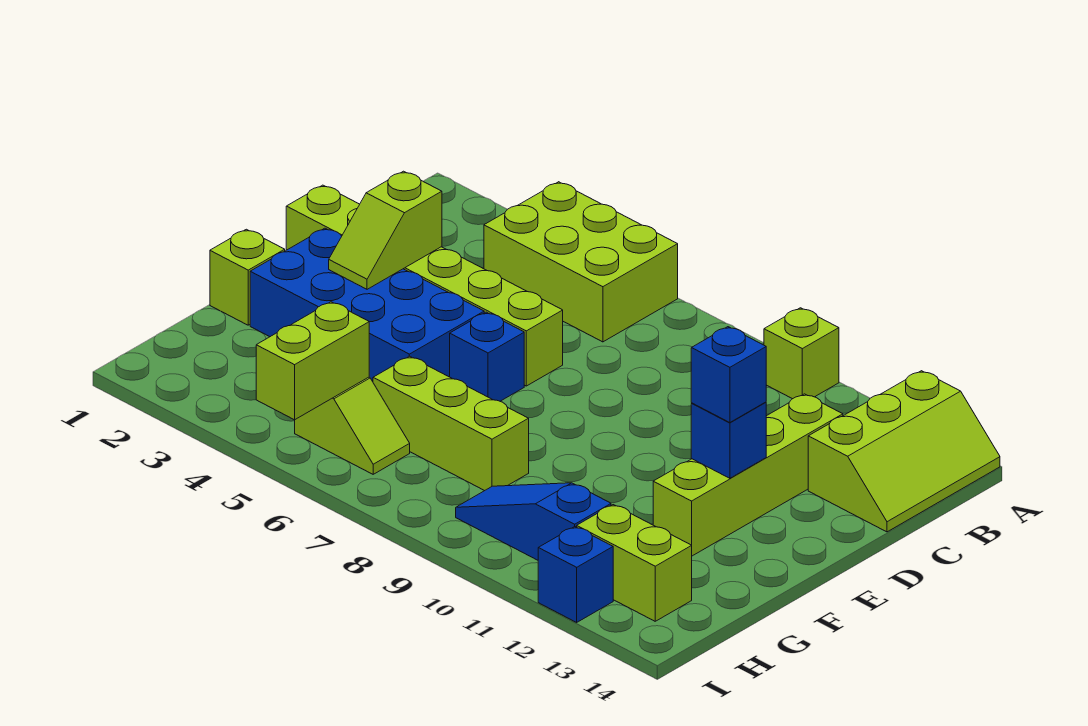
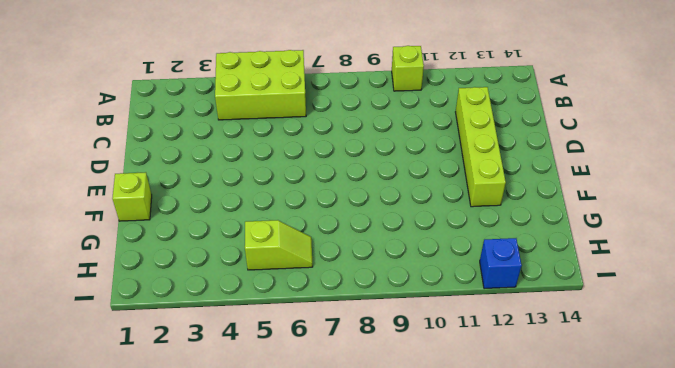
none -> lime 2x3 slope [808,371,1000,532]
none -> lime 1x6 brick [286,185,563,386]
none -> blue 2x4 brick [250,228,484,382]

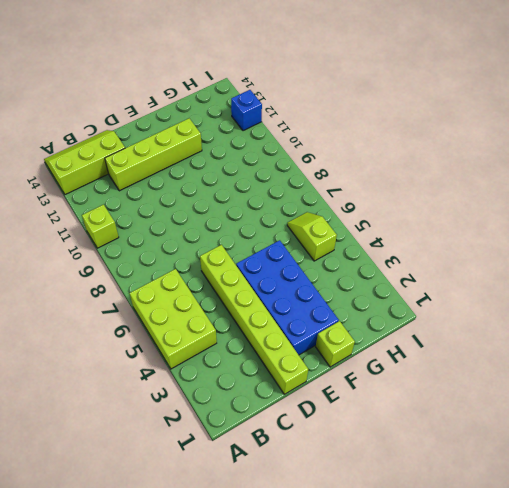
none -> blue 1x1 brick [450,312,524,401]
none -> lime 1x3 brick [373,356,529,491]
none -> blue 1x3 slope [456,483,611,560]

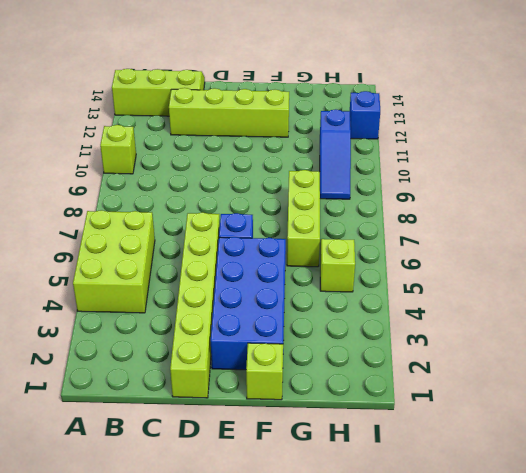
none -> lime 1x2 brick [577,505,692,621]
none -> lime 1x2 slope [329,171,442,289]
none -> blue 1x1 brick [691,402,766,478]

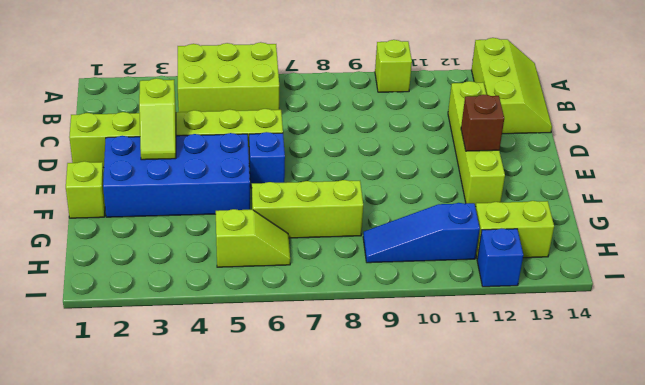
brown 1x1 brick [461,95,504,151] -> blue 1x1 brick [691,402,766,478]
none -> lime 1x2 brick [256,302,369,420]
none -> blue 1x1 brick [691,327,766,423]

